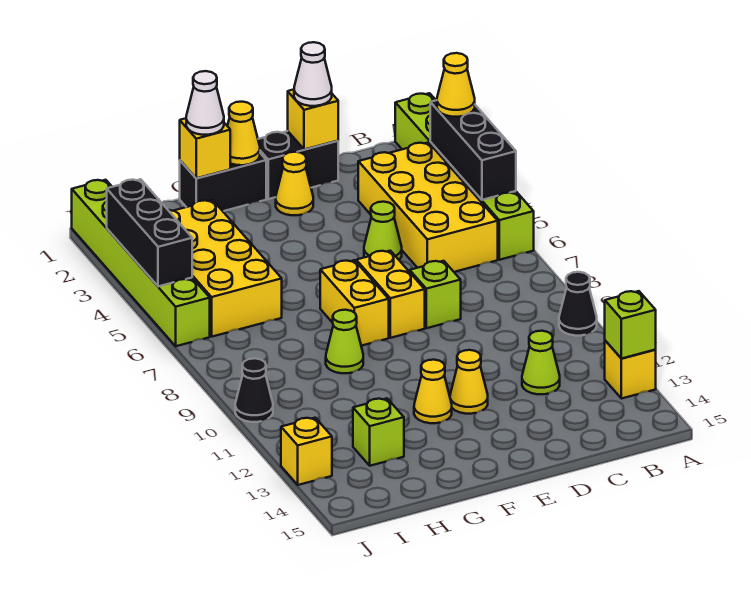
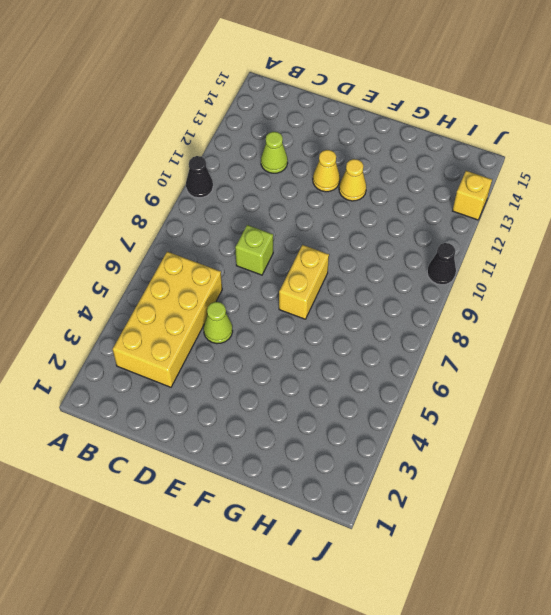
none -> lime 1x6 brick [395,93,534,260]
none -> yellow 1x1 brick [605,341,656,399]
none -> black 1x2 brick [258,131,338,199]

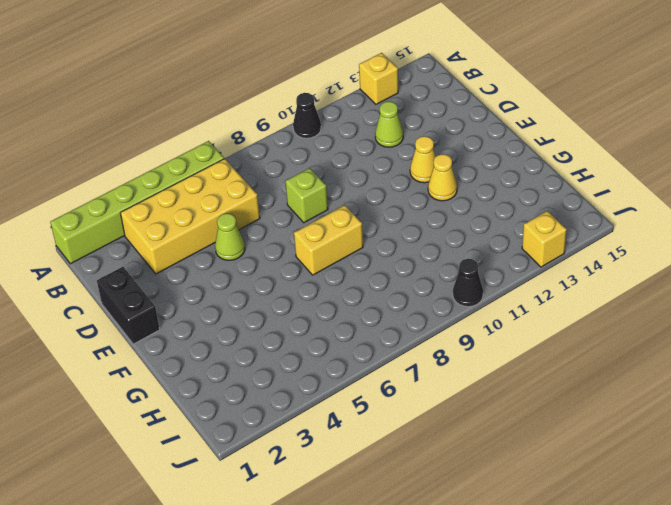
none -> yellow 1x1 cone [276,152,313,215]
none -> yellow 1x2 brick [356,251,425,338]
none -> black 1x2 brick [180,153,266,211]

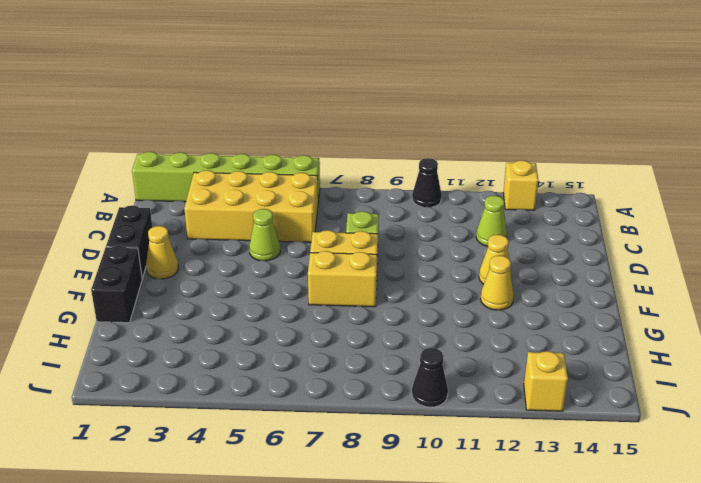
none -> lime 1x1 cone [326,310,363,373]
none -> yellow 2x4 brick [168,200,282,337]
none -> lime 1x1 brick [353,399,404,466]

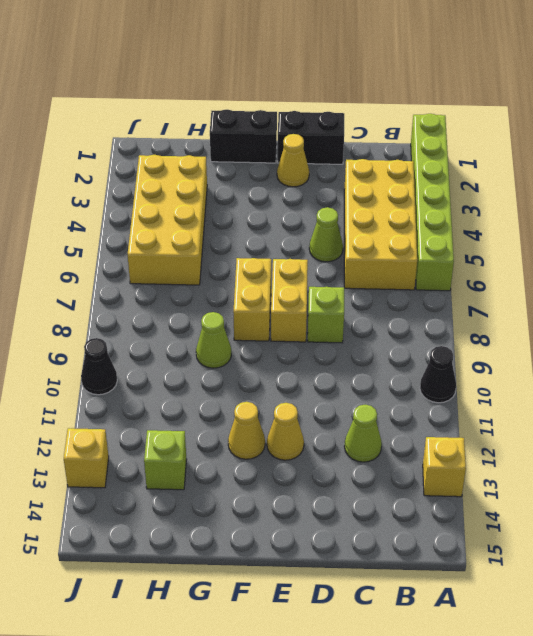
none -> lime 1x6 brick [72,180,210,346]
none -> black 1x3 brick [430,100,516,200]
none -> lime 1x1 brick [605,291,656,359]

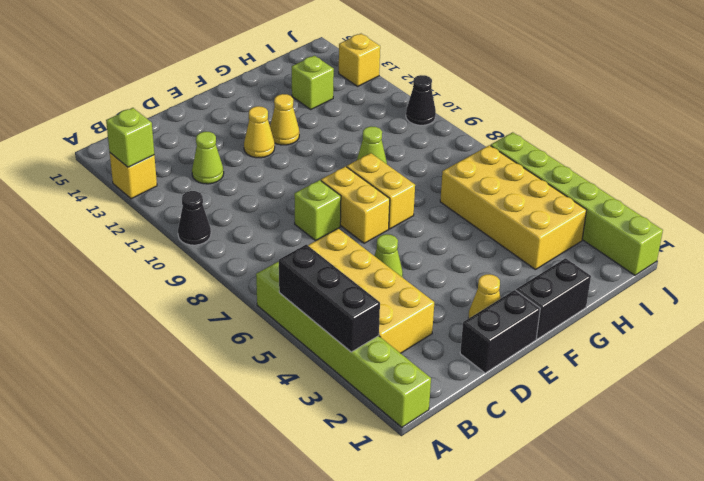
none -> yellow 1x1 brick [288,90,338,150]
none -> yellow 1x1 cone [228,102,260,165]
none -> yellow 1x1 brick [180,118,230,178]

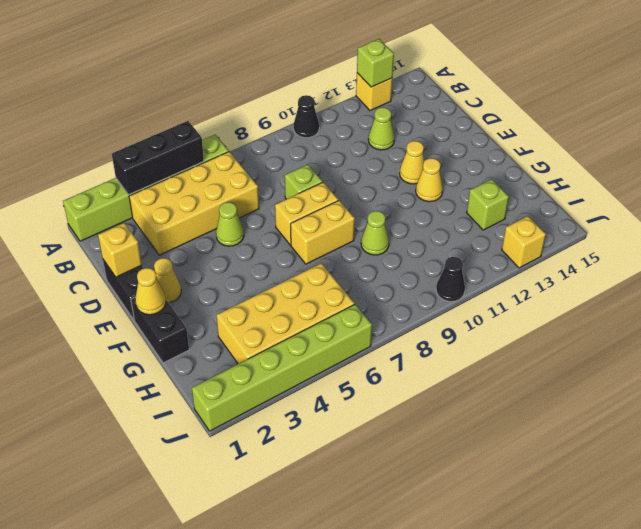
none -> yellow 1x1 brick [180,118,230,178]
none -> black 1x3 brick [107,179,192,286]
none -> yellow 1x1 cone [437,53,475,117]

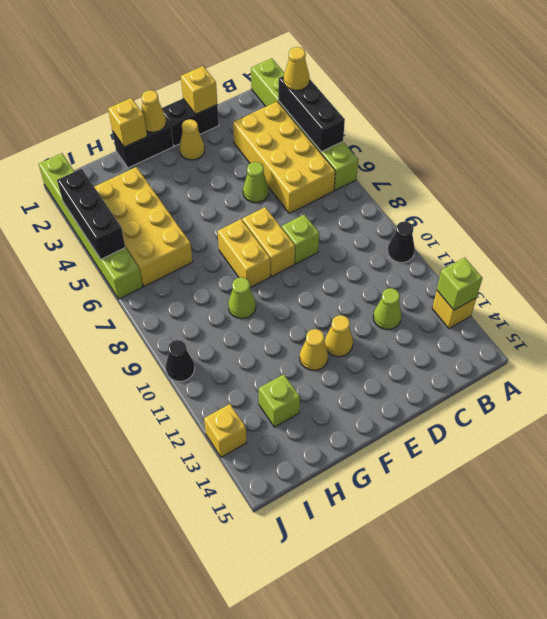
none -> white 1x1 cone [294,42,332,106]
none -> white 1x1 cone [186,71,224,135]

